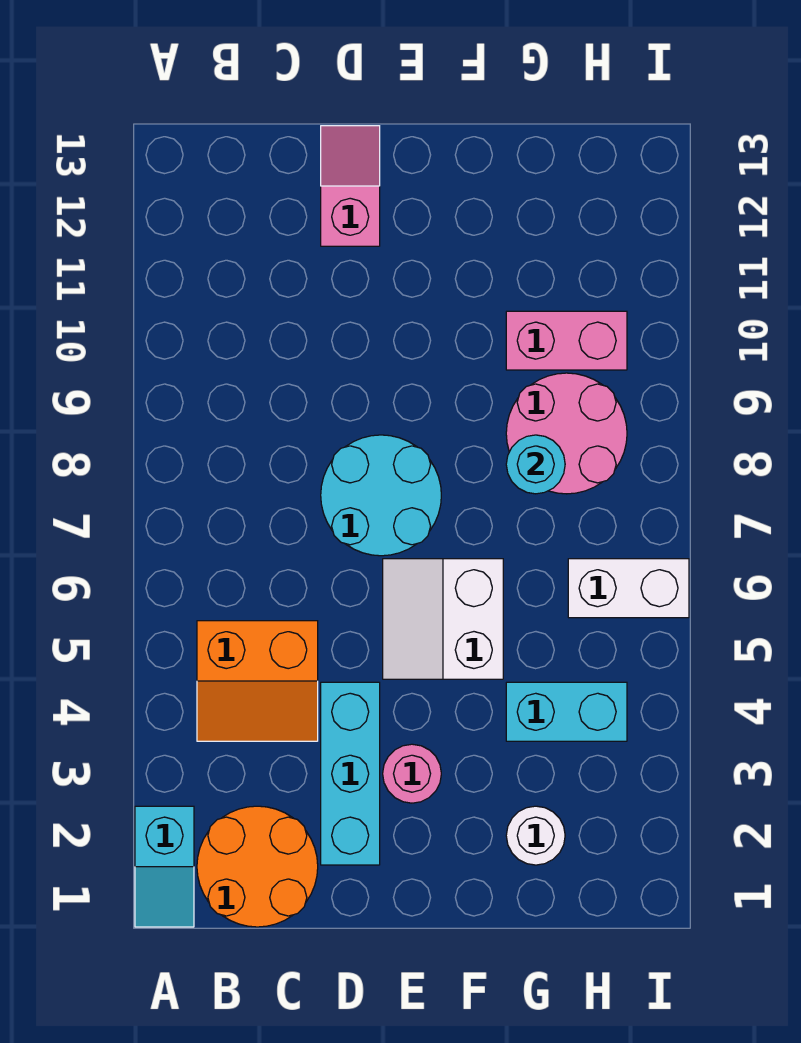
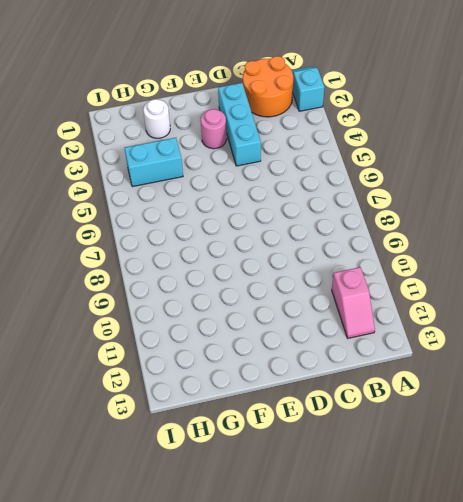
pink 1x2 slope [332,267,375,338] -> pink 1x2 slope moved to [321,126,380,246]
none -> orange 2x2 slope [197,621,318,741]
none -> cyan 2x2 round brick [321,435,441,556]
none -> white 2x2 slope [383,559,503,679]

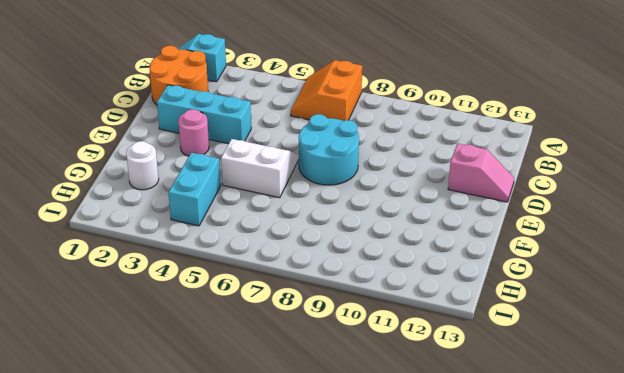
orange 2x2 slope [291,60,362,121] -> orange 2x2 slope moved to [197,621,318,741]
none -> pink 2x2 round brick [506,373,627,494]
none -> pink 1x2 brick [506,311,627,370]
none -> white 1x2 brick [568,559,689,618]

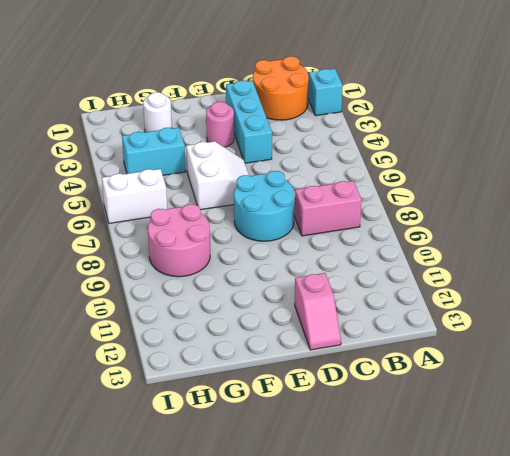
pink 1x2 brick [295,181,361,236] -> pink 1x2 brick moved to [506,311,627,370]
none -> orange 2x2 slope [197,621,318,741]
none -> cyan 1x1 round brick [506,435,565,494]

